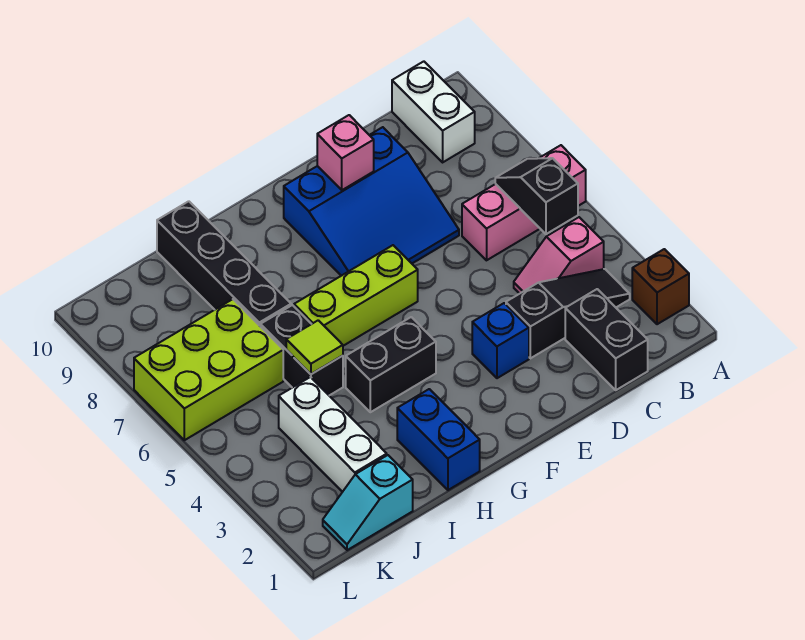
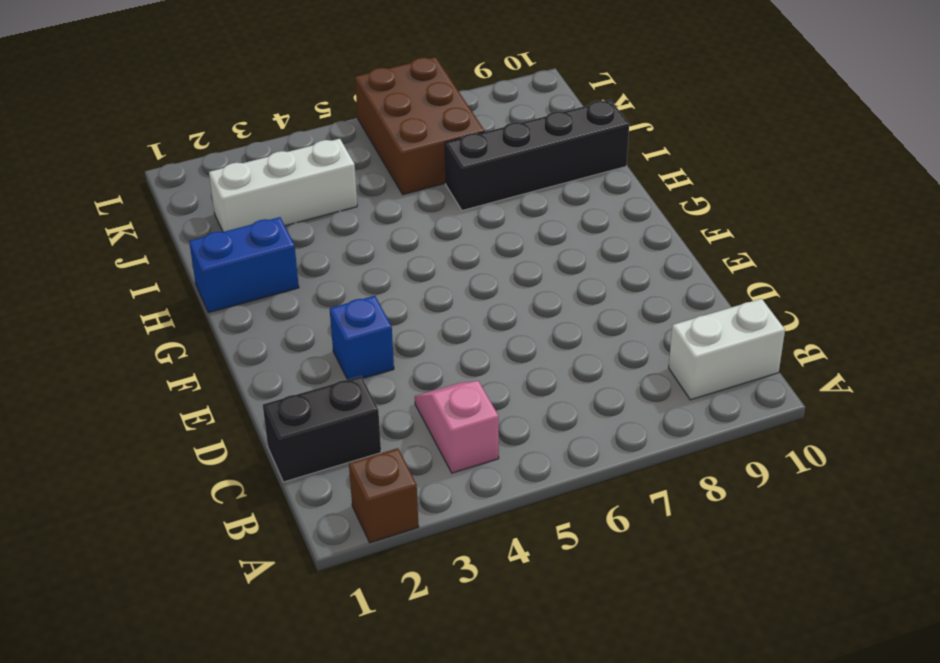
brown 2x3 brick [355,57,485,195] -> lime 2x3 brick [134,299,283,440]
none -> pink 1x3 brick [462,145,586,260]
none -> black 1x3 slope [506,269,630,358]
none -> blue 3x3 slope [284,127,459,276]

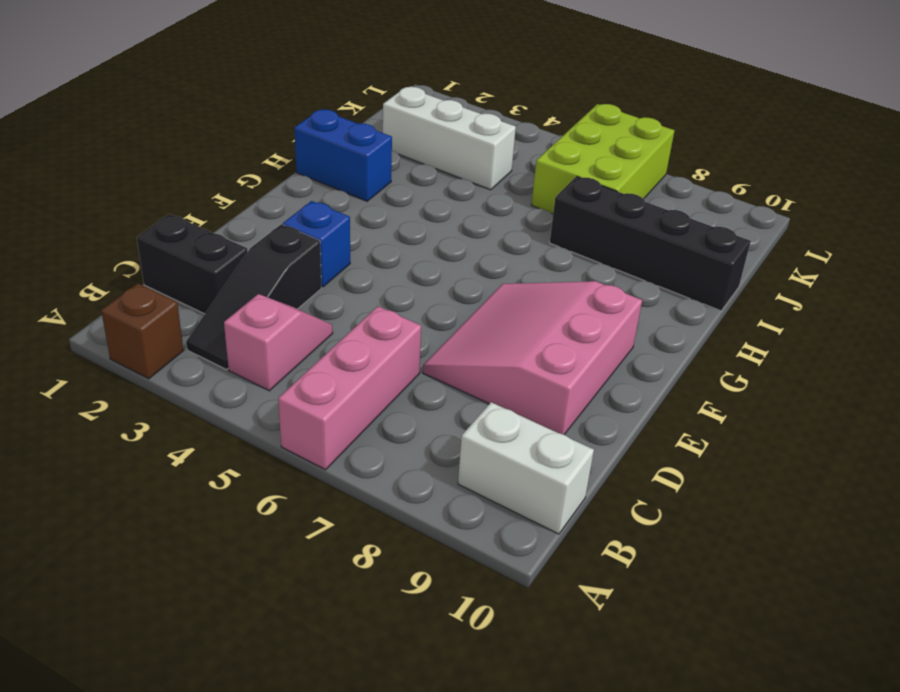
pink 3x3 slope [423,281,642,435] -> blue 3x3 slope [284,127,459,276]
none -> lime 1x3 brick [294,245,418,346]
none -> black 1x2 brick [346,317,436,412]
none -> black 1x2 brick [260,305,343,395]

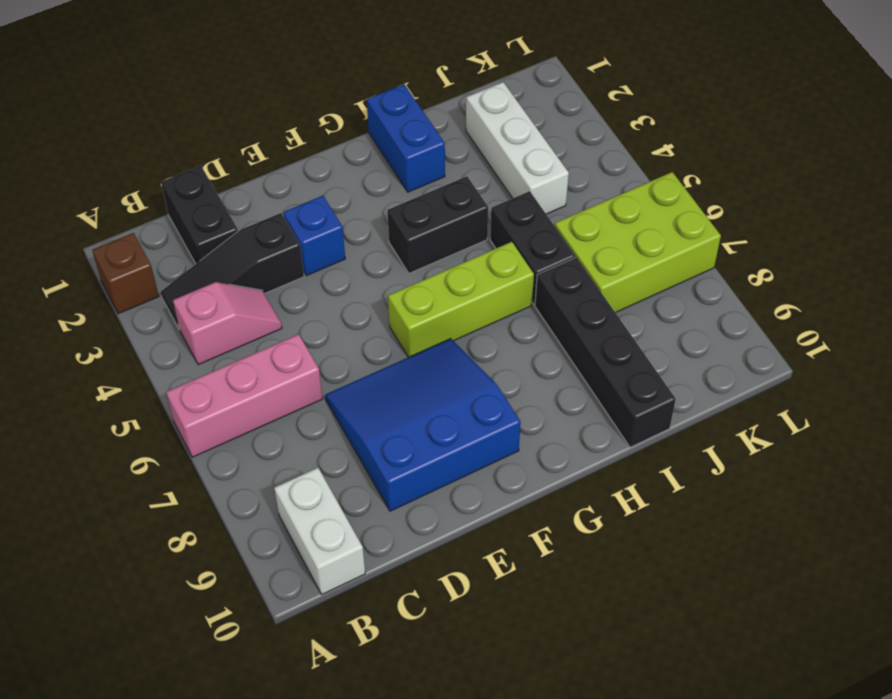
none -> cyan 1x2 slope [323,455,413,550]
none -> black 1x2 slope [495,158,578,234]
none -> pink 1x1 brick [317,115,374,190]

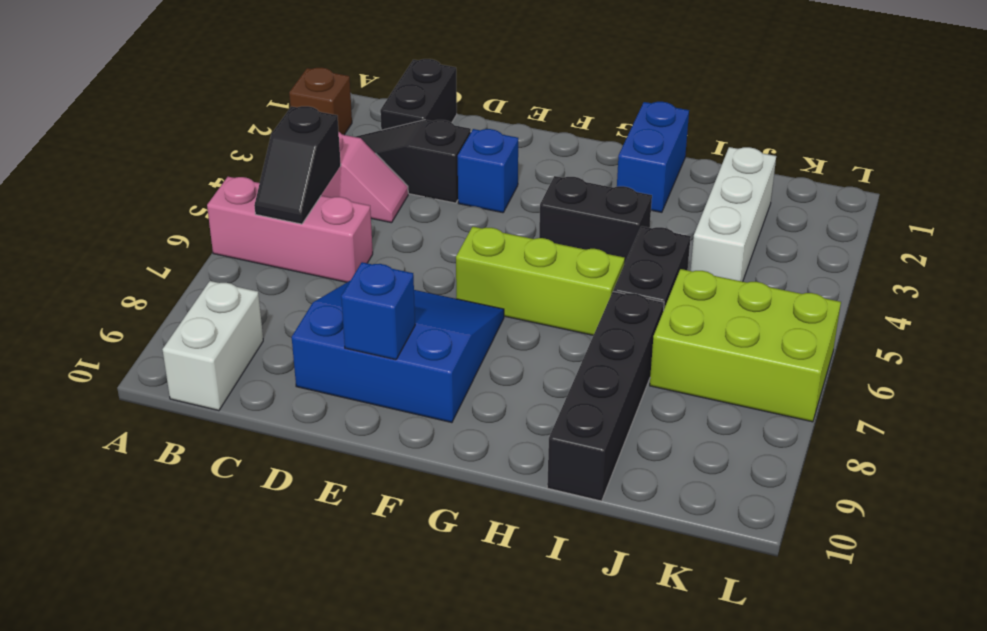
blue 1x1 brick [341,262,415,360] -> pink 1x1 brick [317,115,374,190]
none -> cyan 1x2 slope [323,455,413,550]
none -> lime 1x1 tile [286,320,343,374]

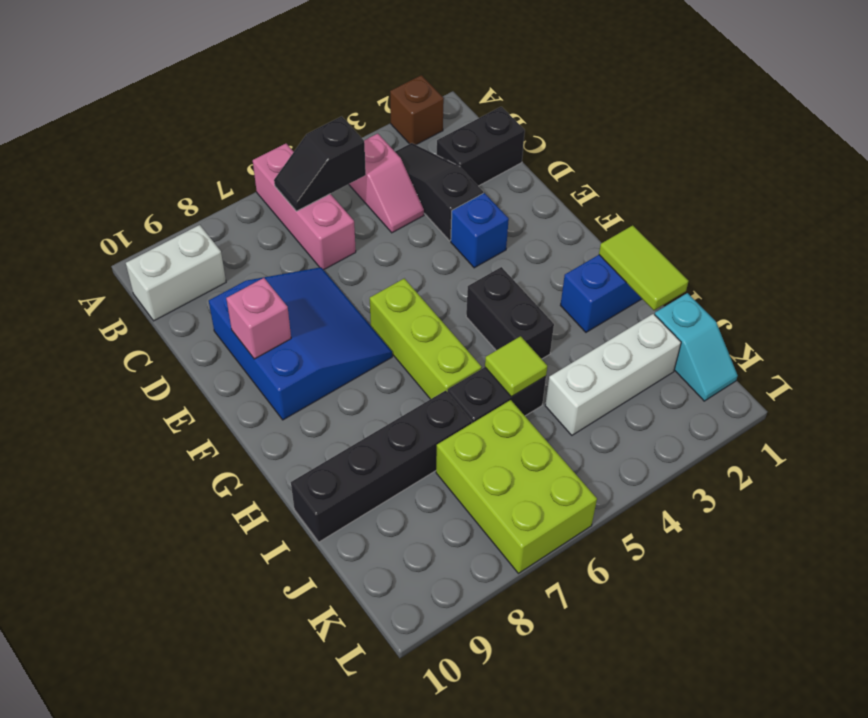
lime 1x2 tile [599,225,688,310] -> none

